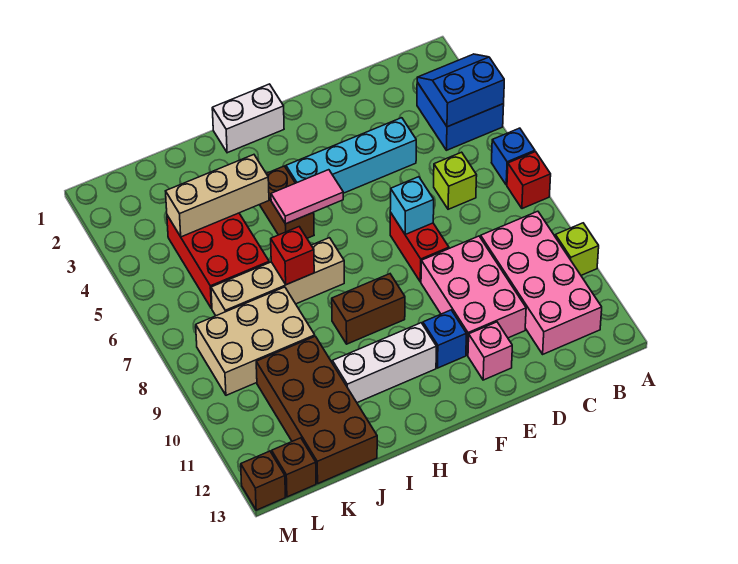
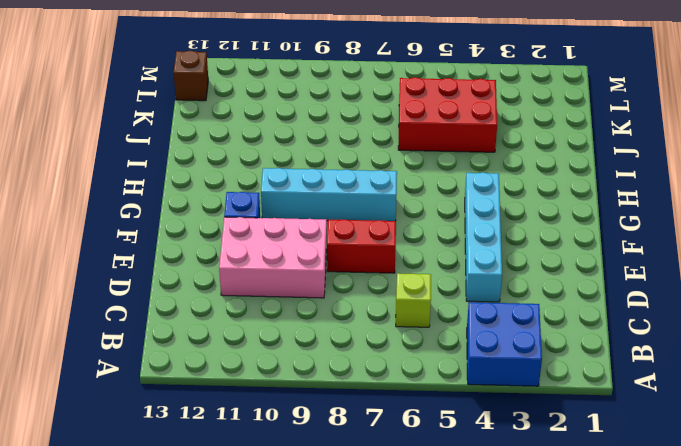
cyan 1x4 brick [261,168,397,221] -> brown 1x2 brick [332,274,405,344]
none -> blue 1x1 brick [491,128,535,185]
none -> red 1x1 brick [507,152,551,209]
none -> lime 1x1 brick [555,223,599,275]

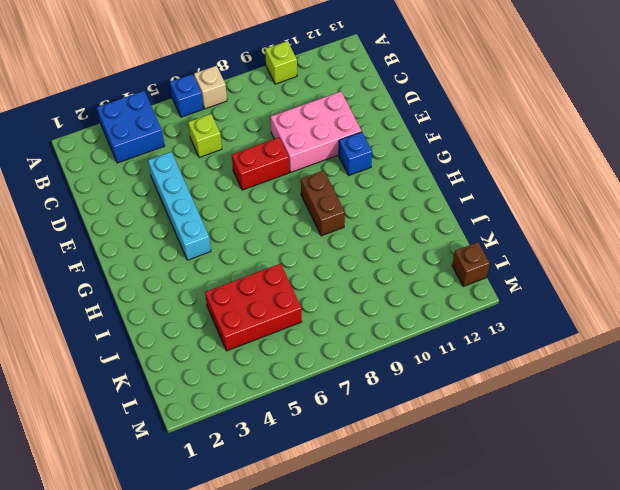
tan 1x1 brick [194,66,227,109] -> red 1x1 brick [507,152,551,209]
none -> pink 2x4 brick [481,211,602,354]
none -> pink 1x1 brick [468,322,512,380]
none -> white 1x2 brick [212,84,284,153]

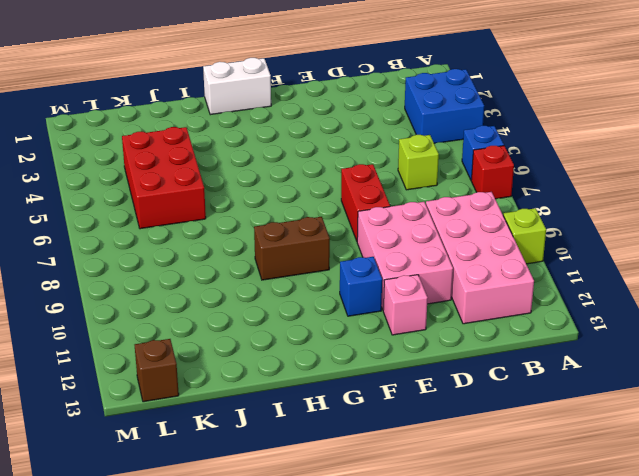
none -> cyan 1x4 brick [286,118,416,193]
none -> white 1x3 brick [332,323,436,403]
none -> brown 1x2 brick [260,166,314,238]

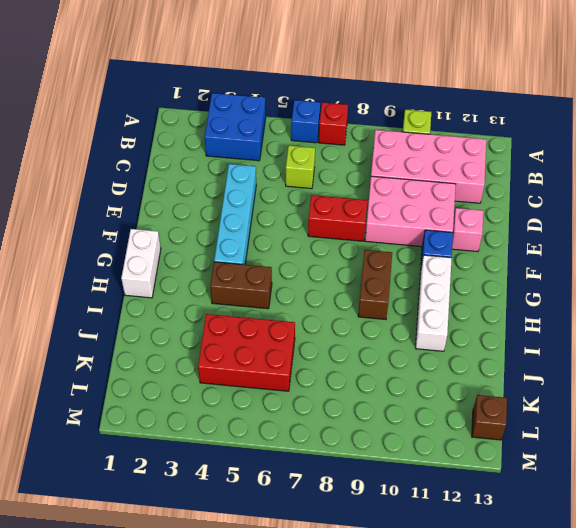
none -> tan 1x4 brick [211,238,344,316]
none -> tan 2x3 brick [196,287,315,395]
none -> brown 2x4 brick [256,336,377,483]

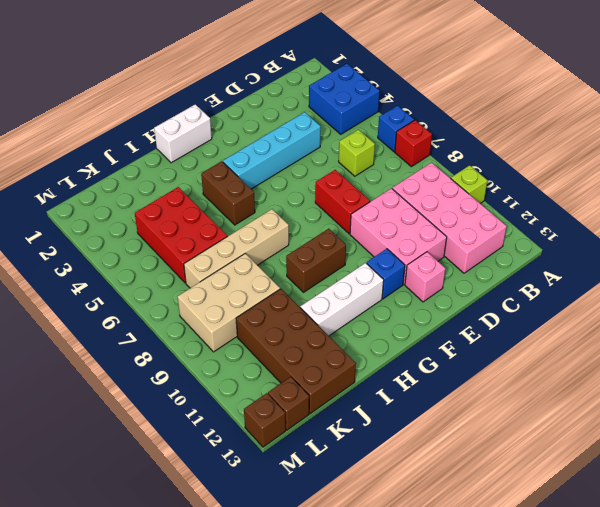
none -> blue 2x2 slope [417,54,504,127]
none -> cyan 1x1 brick [390,177,434,234]
none -> pink 1x2 tile [271,170,343,224]

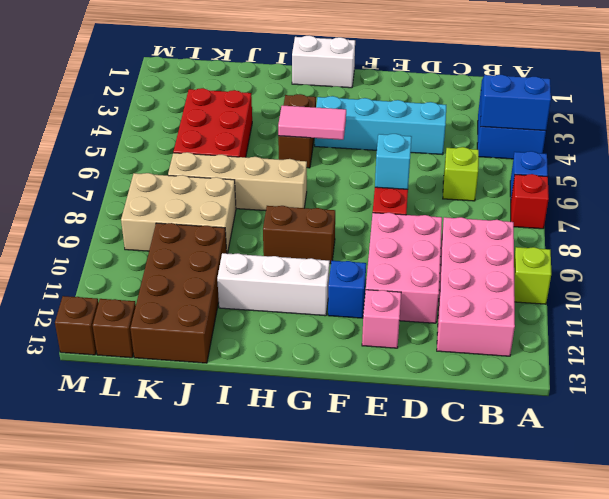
none -> tan 1x3 brick [166,155,269,237]
none -> red 1x1 brick [271,227,314,285]

